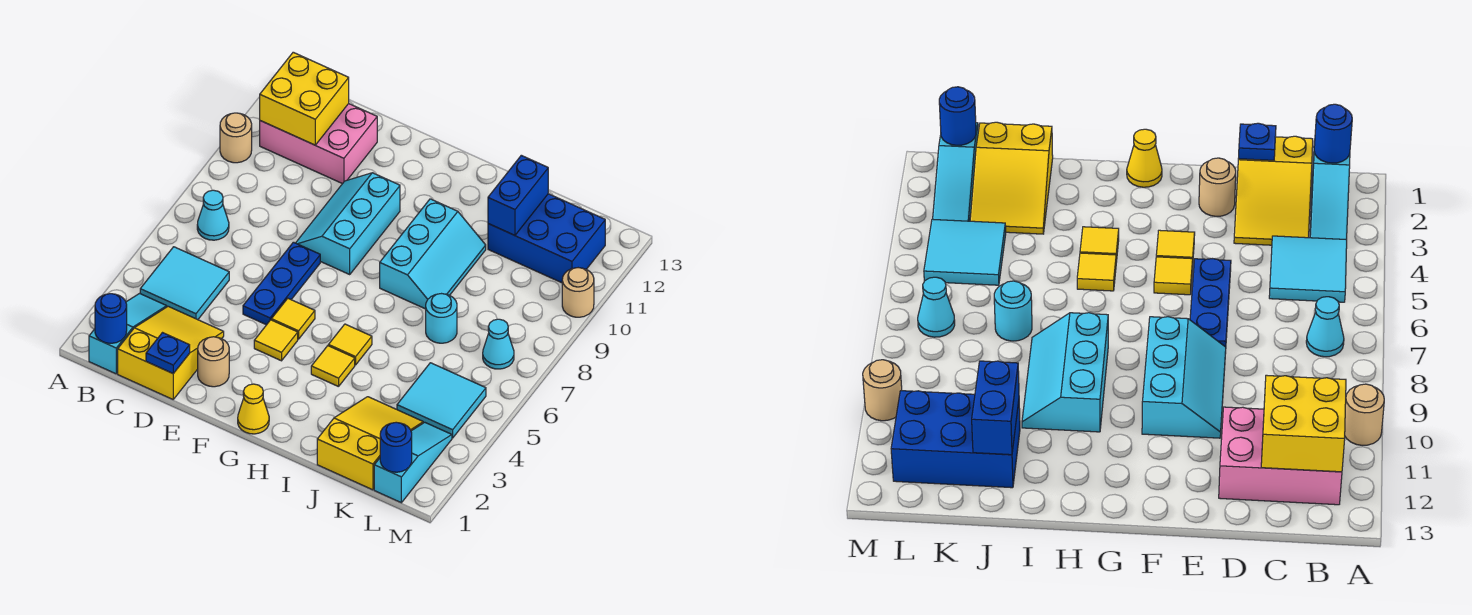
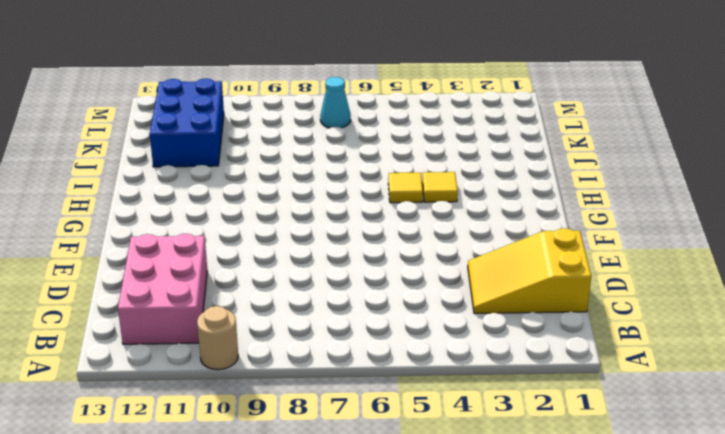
none -> cyan 1x3 slope [89,294,167,374]
none -> cyan 2x2 tile [140,247,229,320]
none -> cyan 1x1 cone [197,190,229,240]

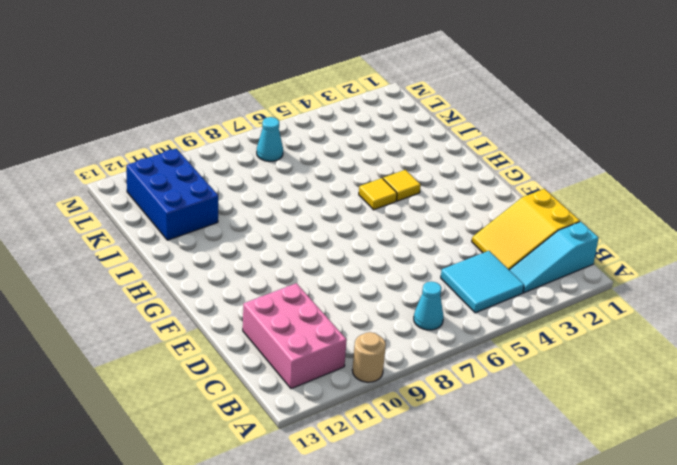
none -> tan 1x1 round brick [198,337,229,387]
none -> blue 1x3 plate [243,242,320,325]
none -> cyan 2x3 slope [296,173,400,274]

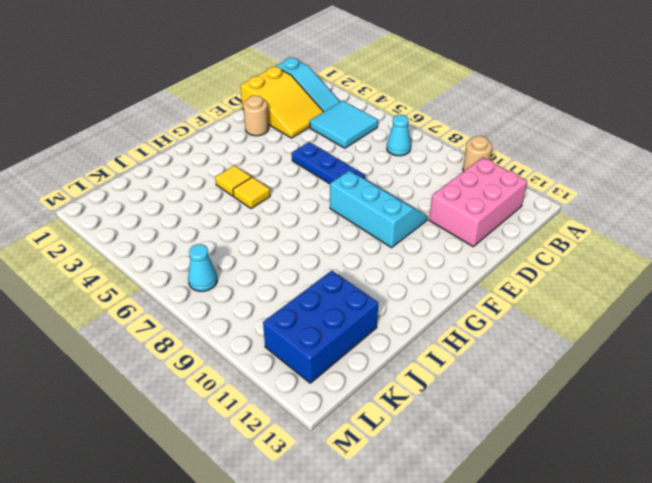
none -> yellow 1x1 tile [254,320,298,361]
none -> yellow 1x1 tile [271,298,315,339]
none -> yellow 1x1 cone [238,384,269,434]

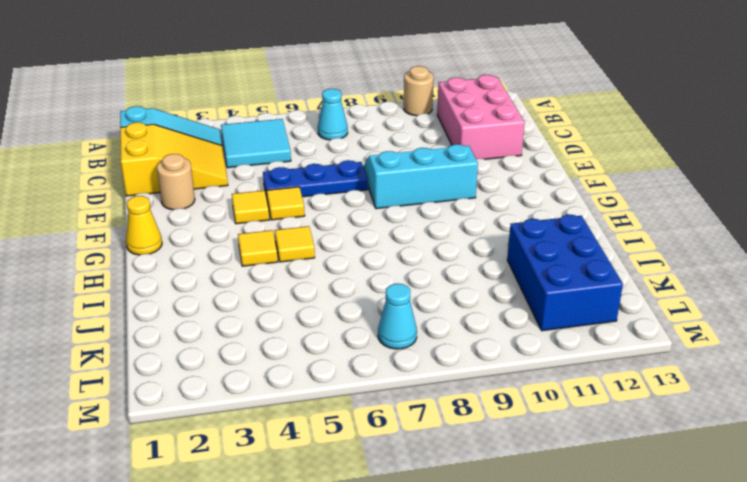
none -> cyan 2x3 slope [380,199,486,309]
none -> yellow 2x3 slope [317,397,423,490]
none -> cyan 1x1 round brick [426,294,457,343]

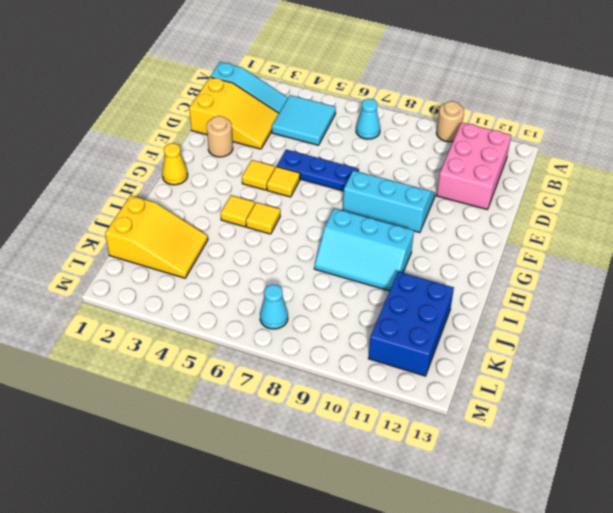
none -> cyan 1x1 round brick [426,294,457,343]
none -> cyan 2x2 tile [397,363,486,438]
none -> cyan 1x3 slope [374,422,452,503]

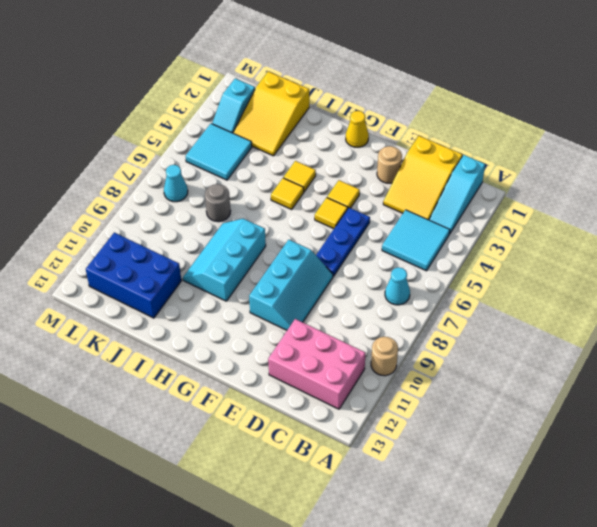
grey 1x1 round brick [205,184,231,222] -> cyan 1x1 round brick [426,294,457,343]
cyan 1x2 slope [212,78,255,133] -> cyan 1x3 slope [374,422,452,503]
none -> tan 1x1 round brick [562,268,594,317]
none -> blue 1x1 round brick [95,294,127,343]
none -> yellow 2x2 brick [260,52,349,145]

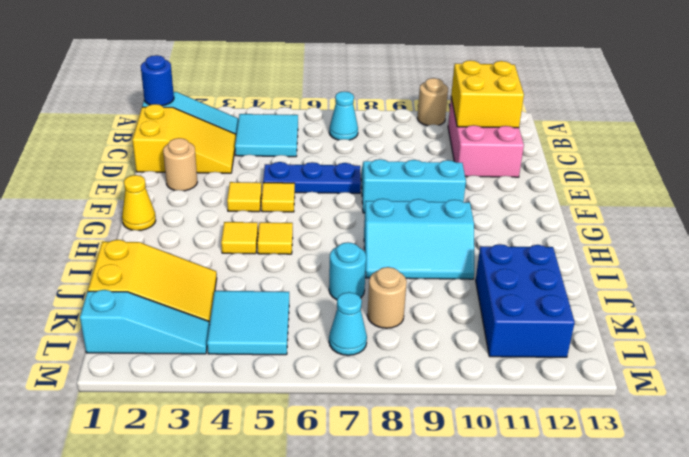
tan 1x1 round brick [367,267,407,328] -> tan 1x1 round brick moved to [562,268,594,317]
none -> blue 1x1 plate [146,333,190,373]
none -> blue 1x2 brick [488,155,548,235]
none -> blue 1x1 round brick [380,422,412,472]

